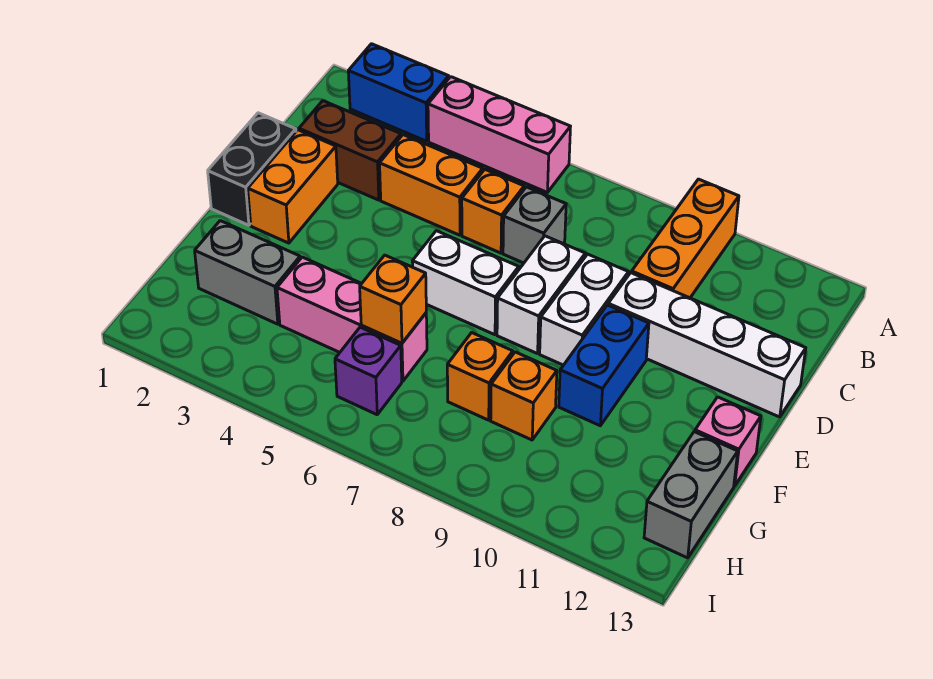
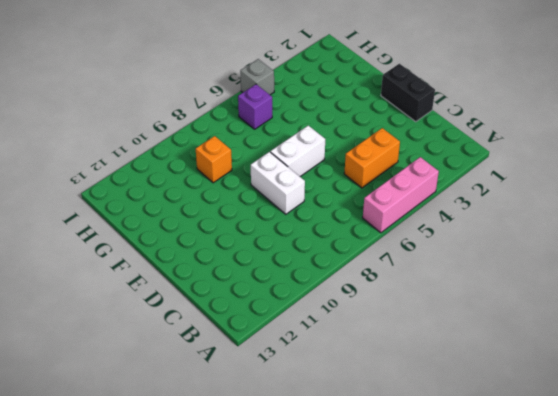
grey 1x1 brick [240,59,274,95] -> grey 1x1 brick moved to [503,187,566,263]
none -> blue 1x2 brick [348,44,449,141]
none -> orange 1x3 brick [632,179,739,298]
none -> brown 1x2 brick [299,101,401,200]

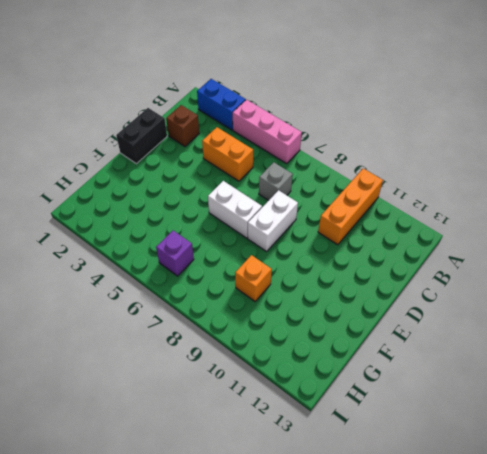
brown 1x1 brick [166,105,199,146] -> brown 1x2 brick [299,101,401,200]
none -> orange 1x1 brick [462,169,524,253]
none -> orange 1x2 brick [248,130,338,243]
none -> white 1x2 brick [540,254,628,365]

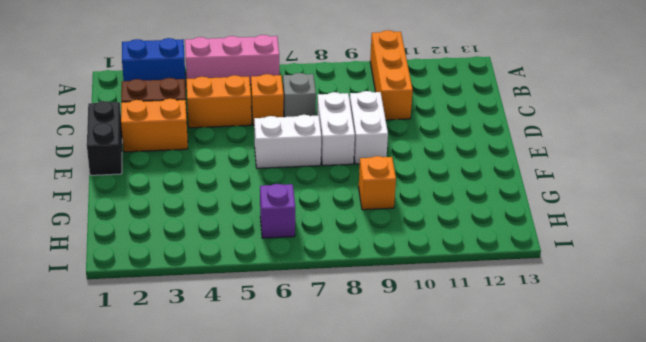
orange 1x2 brick [121,99,188,152] -> orange 1x2 brick turned to [248,130,338,243]
none -> white 1x4 brick [608,273,806,417]
none -> blue 1x2 brick [559,305,649,426]
none -> pink 1x1 brick [695,397,761,486]

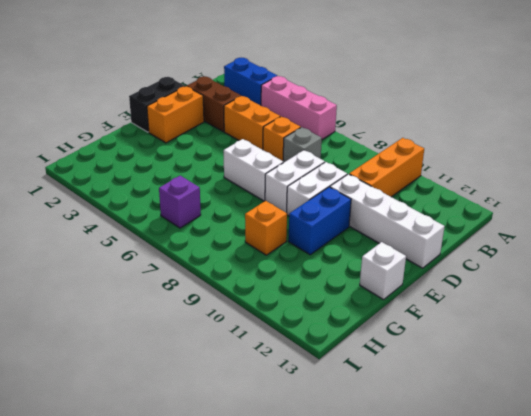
white 1x1 brick [360,242,406,300] -> pink 1x1 brick [695,397,761,486]
none -> grey 1x2 brick [195,221,300,324]
none -> pink 1x3 brick [277,257,427,381]
none -> orange 1x1 brick [447,333,513,420]

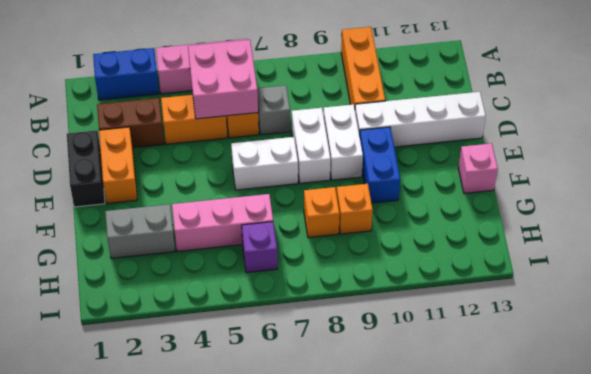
pink 2x2 brick [188,40,258,119] -> none
none -> grey 1x2 brick [644,432,738,558]
none -> orange 1x1 brick [360,255,426,343]

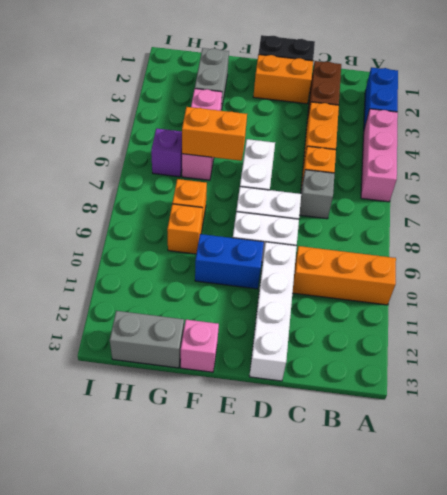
orange 1x2 brick [182,107,247,161] -> orange 1x1 brick [360,255,426,343]

